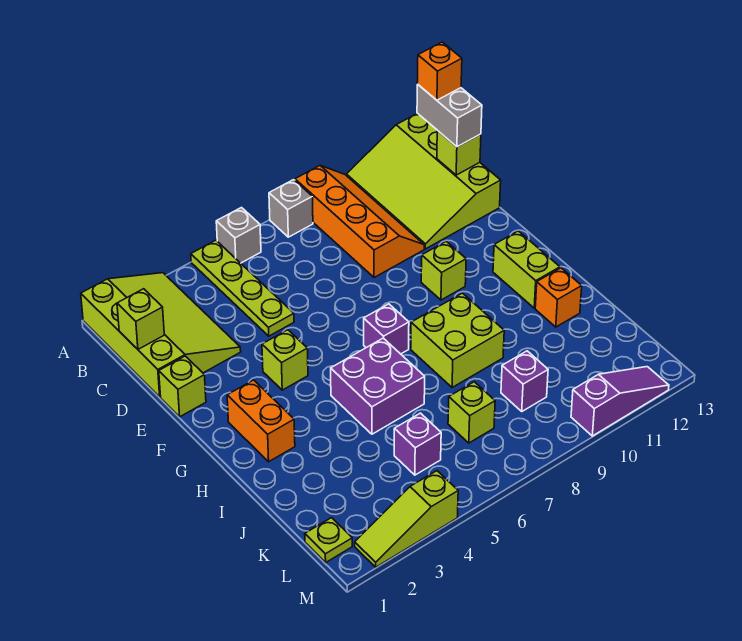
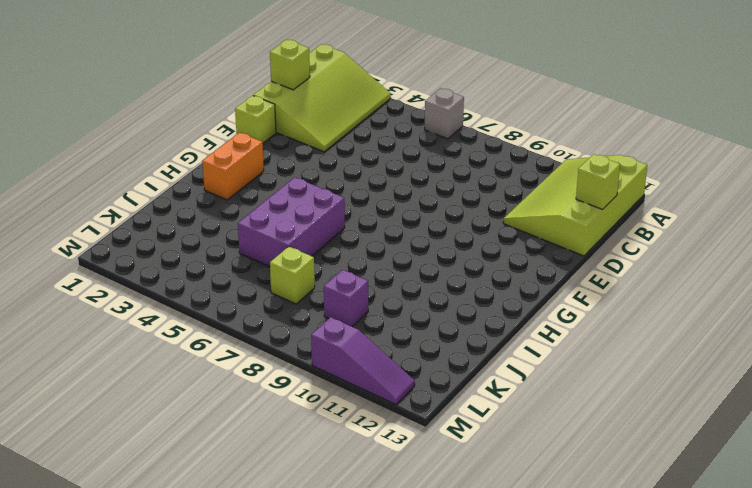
purple 2x3 brick [238,177,345,267] -> purple 2x2 brick [331,338,425,434]
none -> lime 1x4 plate [191,240,294,336]
none -> grey 1x1 brick [269,180,313,237]
none -> orange 2x4 slope [295,166,424,278]

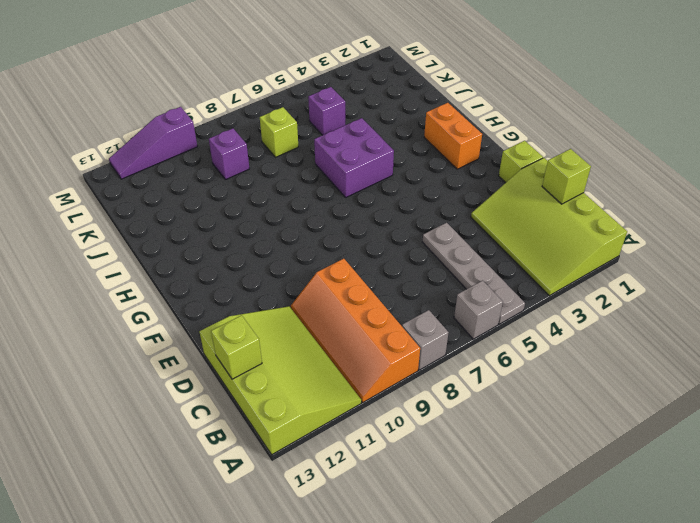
grey 1x4 plate [423,223,525,324] -> lime 1x4 plate [191,240,294,336]
none -> lime 1x1 brick [262,330,308,390]
none -> lime 1x1 brick [421,241,466,300]
none -> purple 1x1 brick [364,304,409,354]

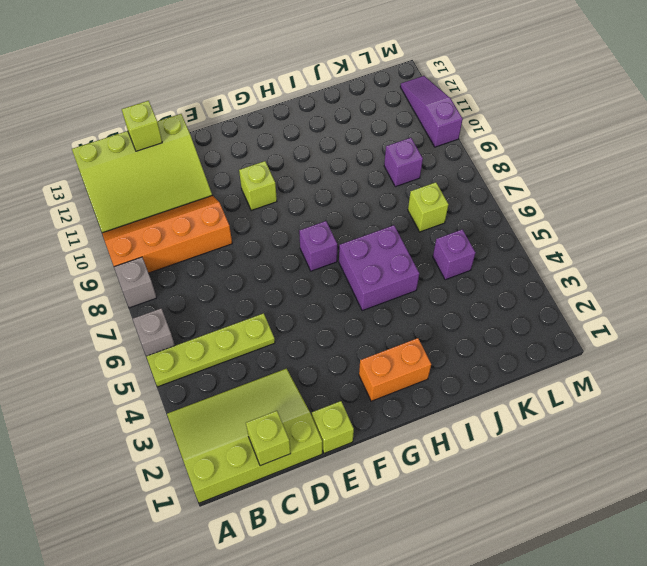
none -> lime 1x1 brick [262,330,308,390]
none -> lime 1x2 brick [493,231,560,308]
none -> lime 2x2 brick [411,293,504,388]

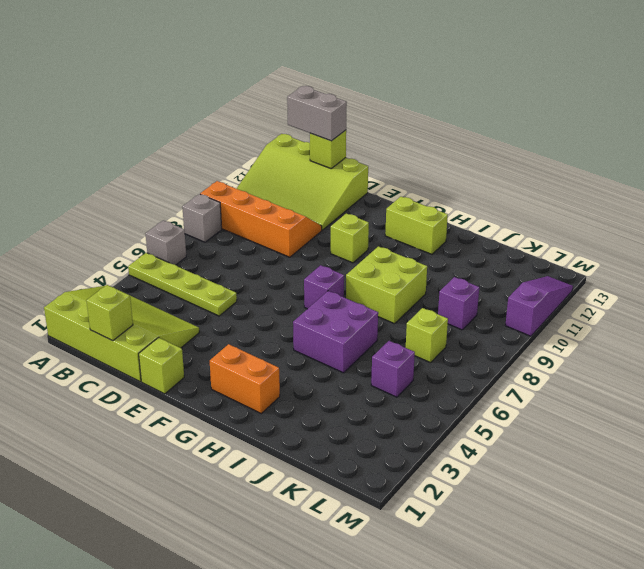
none -> lime 1x1 brick [262,330,308,390]
none -> orange 1x1 brick [535,268,582,327]
none -> lime 1x1 plate [305,518,352,562]

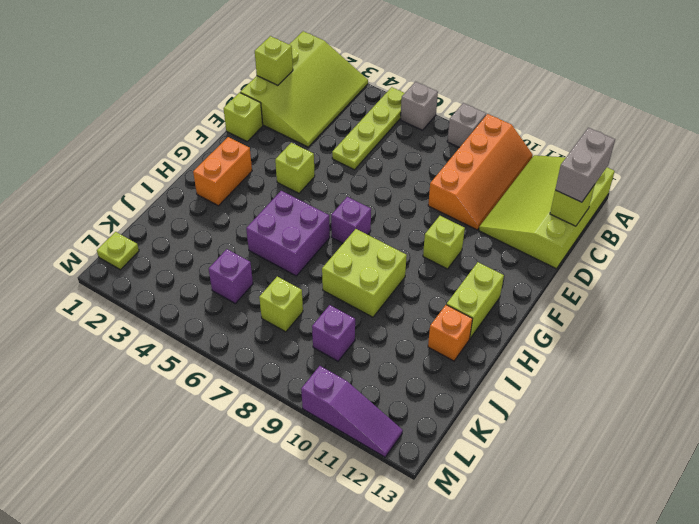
none -> lime 1x3 slope [355,471,458,567]
none -> orange 1x1 brick [417,42,462,100]

